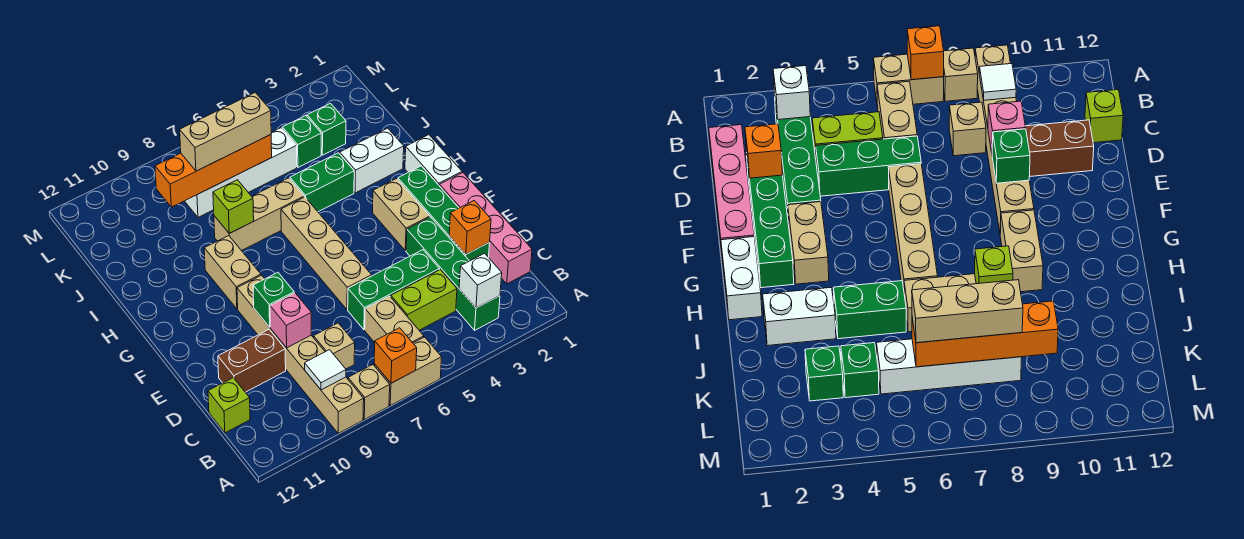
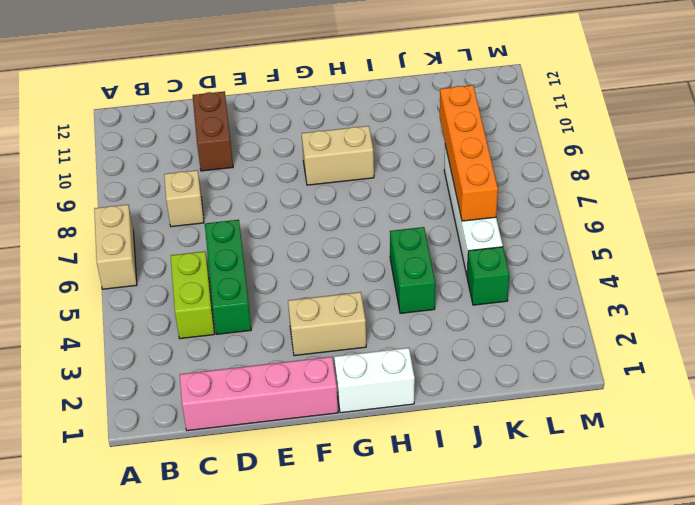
none -> tan 1x1 brick [348,365,390,419]
none -> tan 1x6 brick [237,275,364,433]
none -> green 1x4 brick [406,217,500,330]
none -> tan 1x2 brick [365,296,424,343]

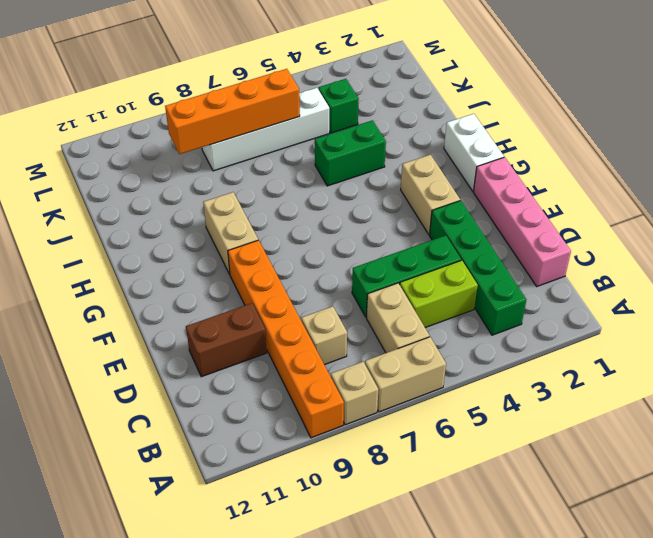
orange 1x6 brick [228,240,344,438] -> tan 1x6 brick [237,275,364,433]
none -> lime 1x1 brick [208,378,250,433]
none -> green 1x4 brick [398,166,490,261]
none -> tan 1x4 brick [281,197,372,310]
none -> white 1x2 brick [340,128,404,193]

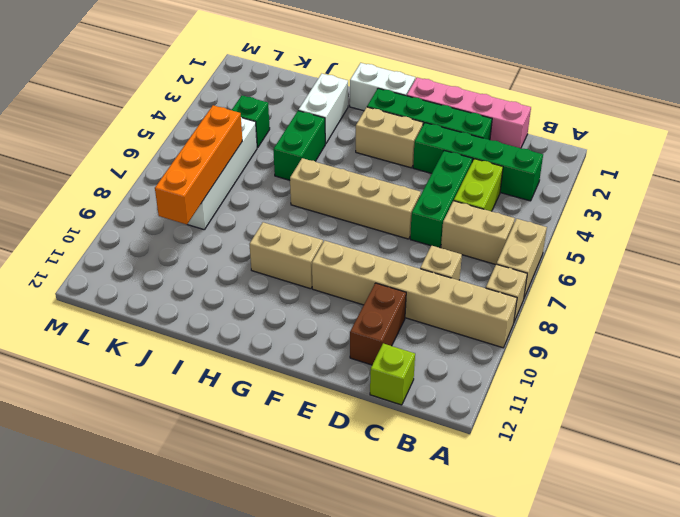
none -> tan 1x3 brick [214,178,304,251]
none -> green 1x1 brick [307,103,346,155]
none -> orange 1x1 brick [374,328,417,383]
none -> white 1x1 brick [459,253,502,308]

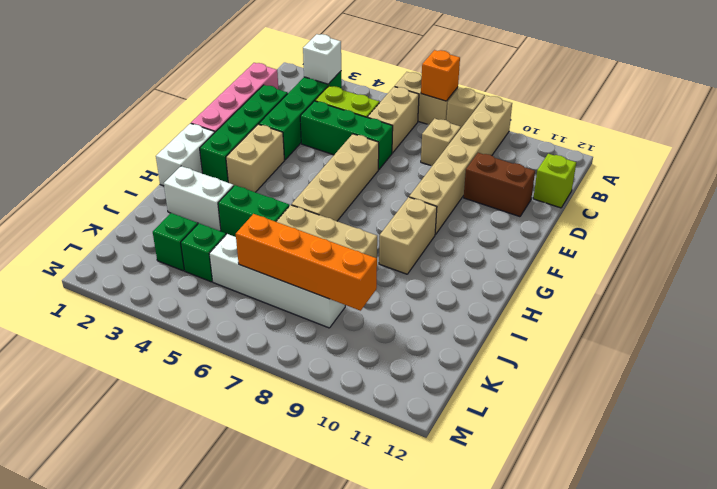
none -> white 1x1 tile [305,350,346,390]
none -> orange 1x1 brick [449,201,491,254]
none -> pink 1x1 brick [270,293,311,348]
none -> green 1x1 brick [253,273,294,327]

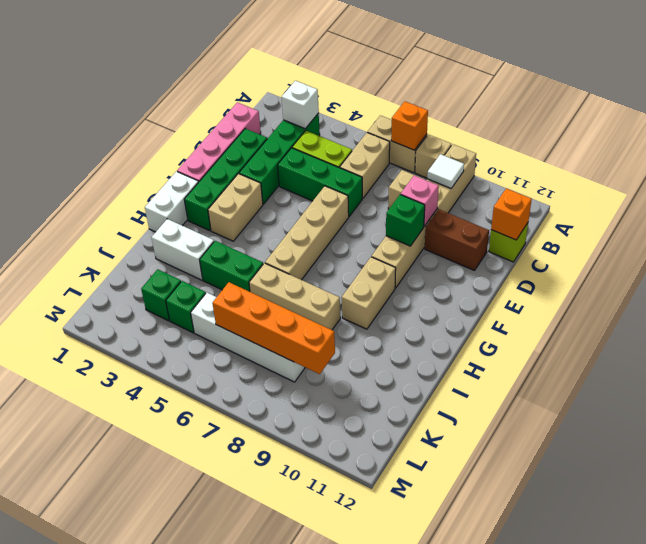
orange 1x1 brick [491,188,532,240] -> orange 1x1 brick moved to [449,201,491,254]
none -> lime 1x1 brick [213,180,254,233]
none -> tan 1x3 brick [180,93,271,171]

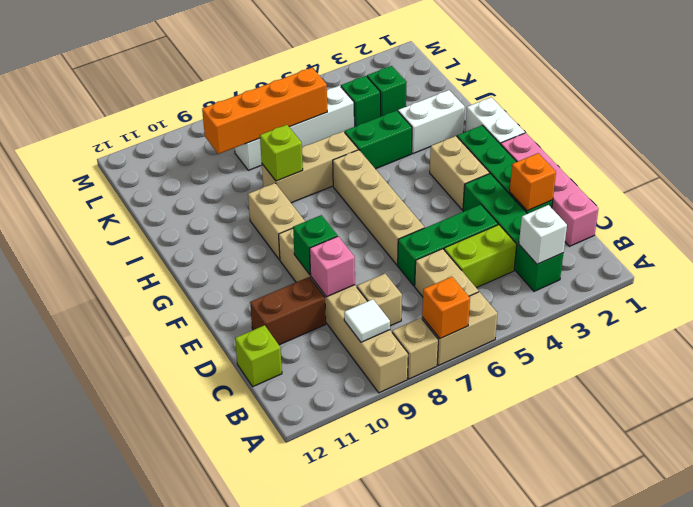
none -> tan 1x3 brick [180,93,271,171]

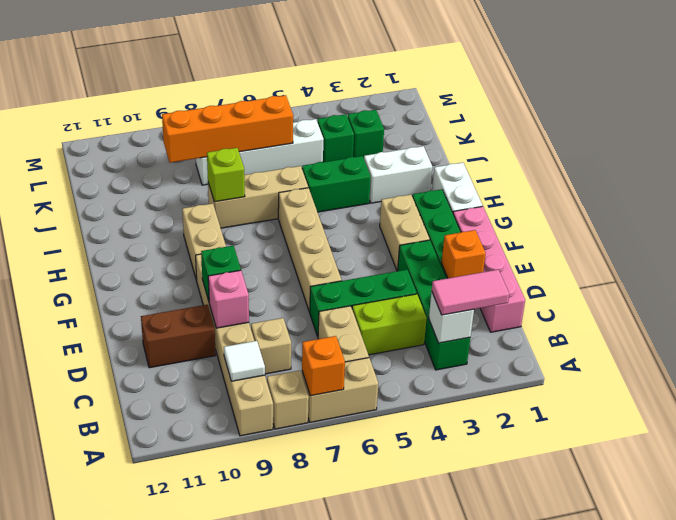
pink 1x2 tile [432,270,509,315] -> none
none -> lime 1x1 brick [208,378,250,433]
none -> tan 1x3 brick [180,93,271,171]

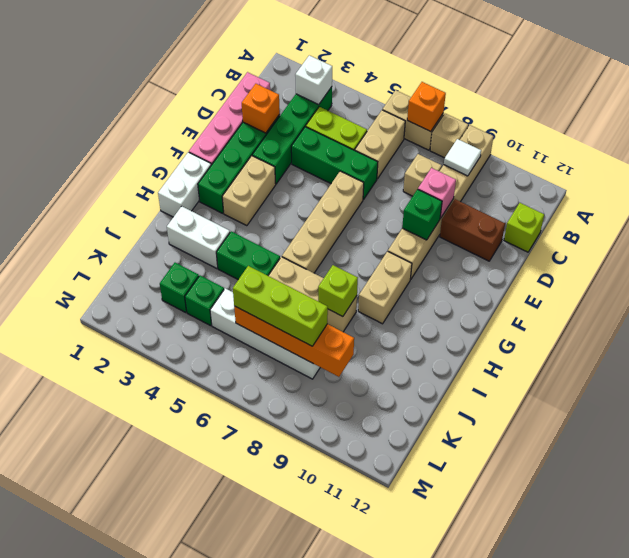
lime 1x3 brick [233,266,328,346] -> tan 1x3 brick [180,93,271,171]

